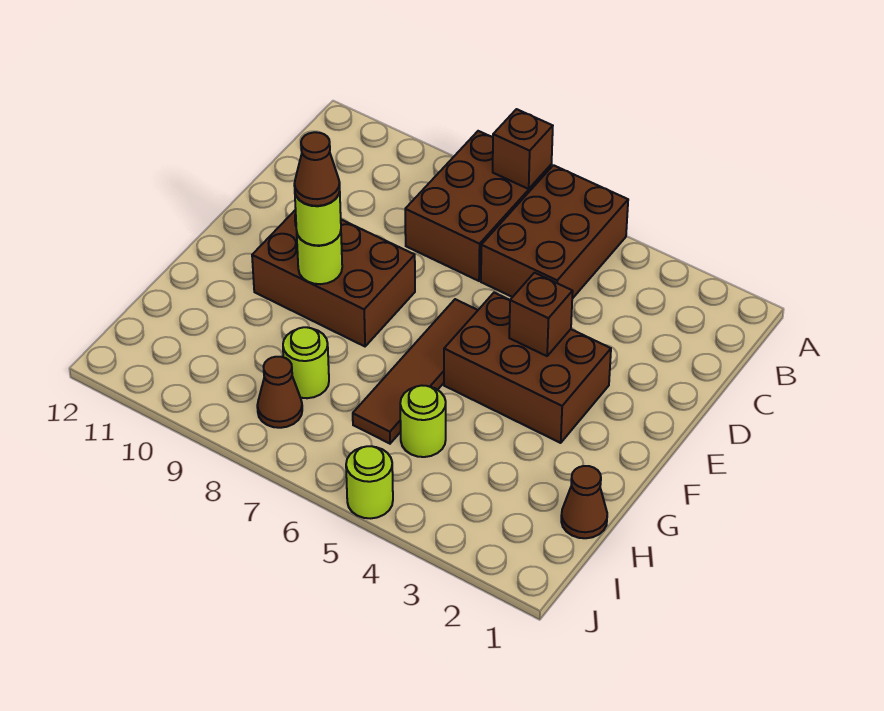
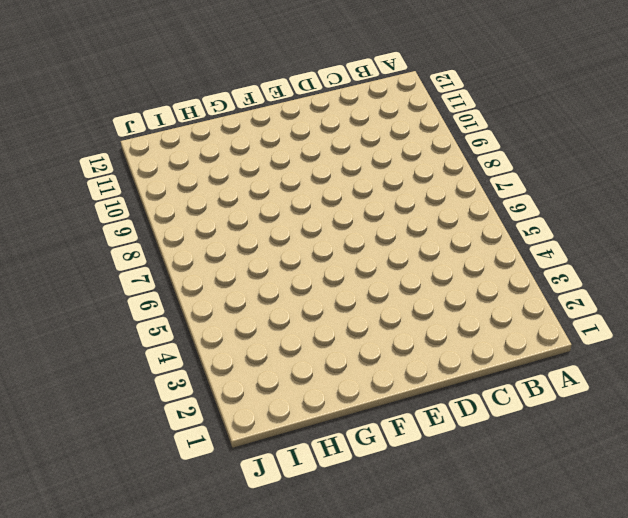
none -> brown 2x3 brick [481,165,628,299]
none -> brown 2x3 brick [405,131,551,281]
none -> brown 2x3 brick [444,293,611,443]

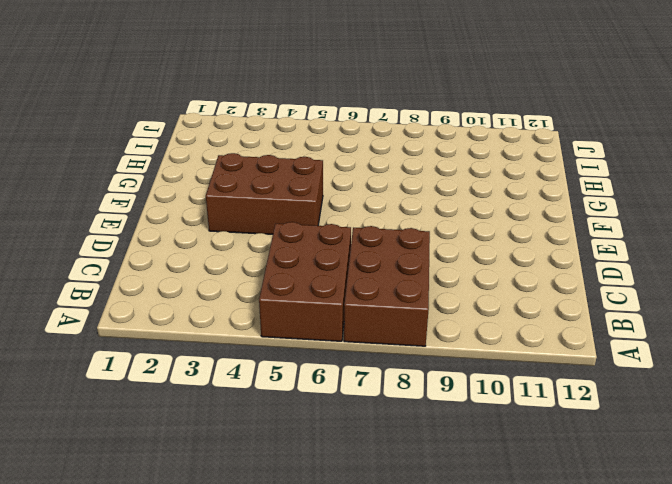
none -> brown 1x4 tile [353,299,478,444]
none -> brown 2x3 brick [252,210,415,346]
none -> brown 1x1 cone [561,466,607,538]

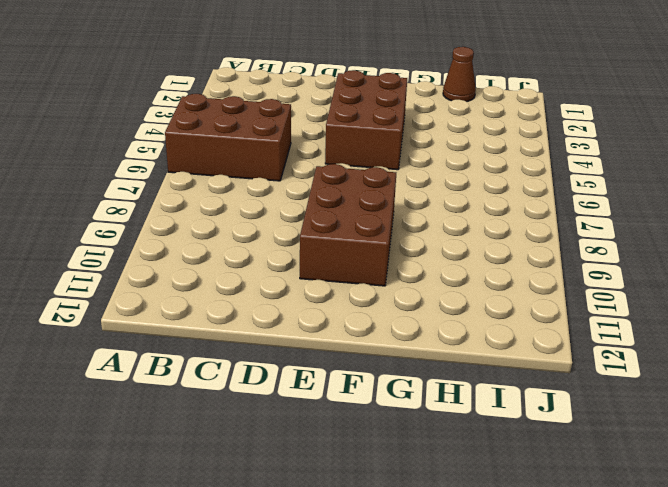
none -> brown 2x3 brick [405,131,551,281]
none -> brown 1x4 tile [353,299,478,444]
none -> lime 1x1 round brick [400,385,446,457]

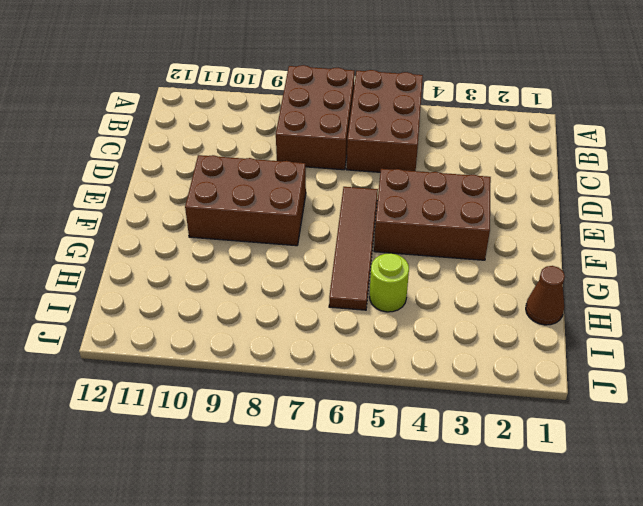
none -> lime 1x1 round brick [283,327,329,398]
none -> brown 1x1 cone [257,357,302,428]
none -> lime 1x1 round brick [346,446,393,518]

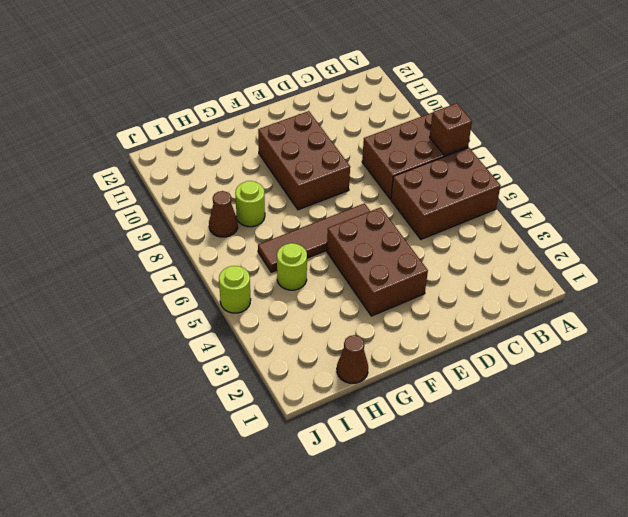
none -> brown 1x1 brick [509,273,573,356]
none -> lime 1x1 round brick [297,232,342,284]
none -> lime 1x1 round brick [295,191,341,246]

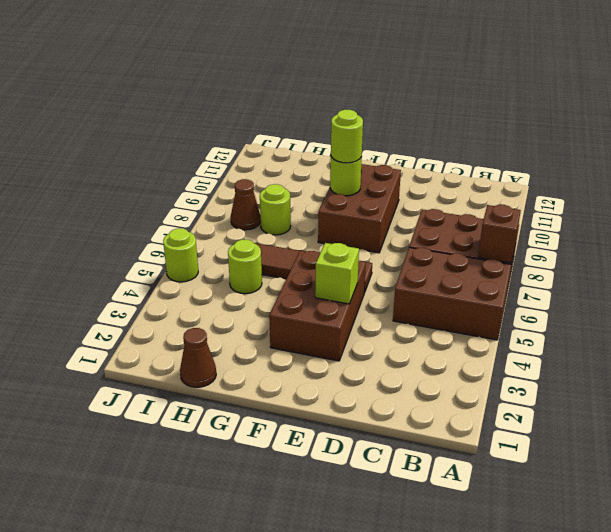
lime 1x1 brick [315,243,359,304] -> brown 1x1 brick [509,273,573,356]
none -> brown 1x1 cone [294,132,340,206]

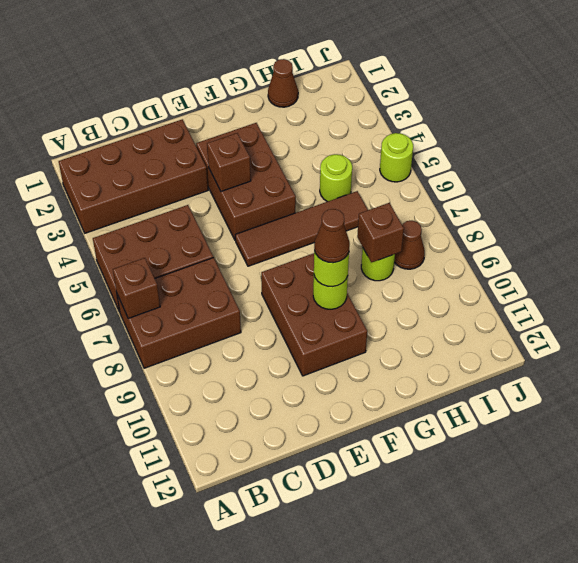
brown 2x4 brick [59,119,208,233] -> none
brown 1x1 brick [357,203,404,262] -> none

